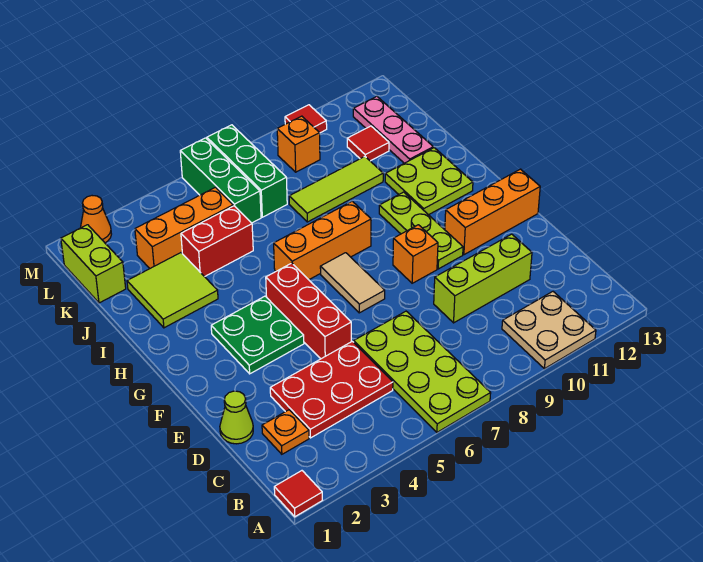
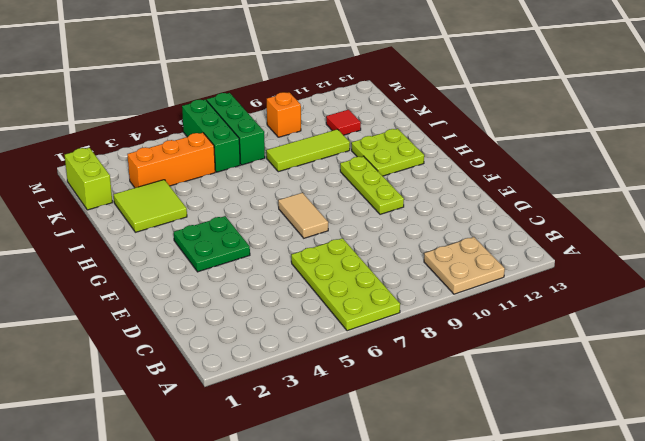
none -> red 1x1 tile [274,471,322,517]
none -> orange 1x1 plate [262,410,309,454]
none -> red 2x3 plate [270,341,393,438]

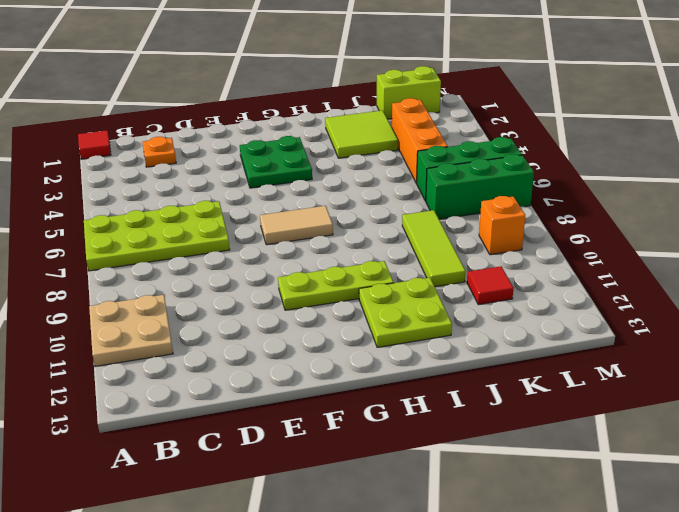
none -> red 2x3 plate [270,341,393,438]
none -> lime 1x1 cone [220,391,253,444]
none -> lime 1x3 brick [434,234,532,323]

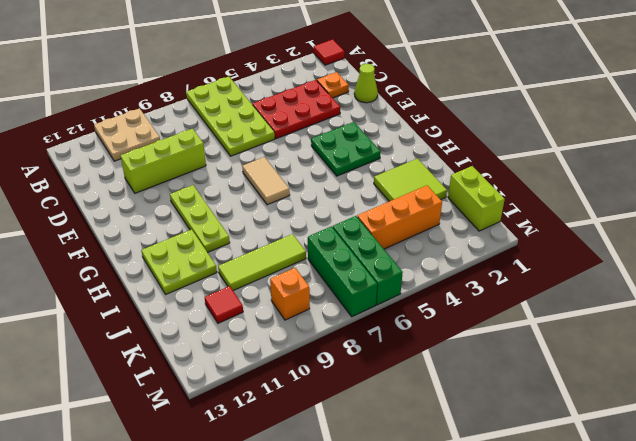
none -> red 1x3 brick [266,263,351,359]
none -> orange 1x1 brick [393,225,438,283]
none -> orange 1x3 brick [445,169,540,255]

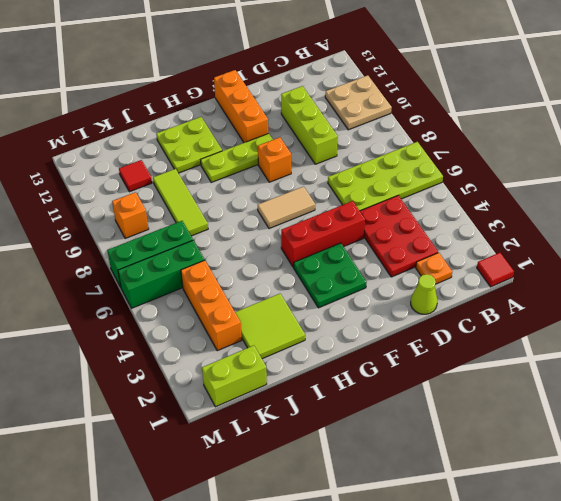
none -> orange 1x3 brick [274,201,371,280]
none -> red 1x2 brick [181,206,253,277]
none -> pink 1x3 plate [353,96,433,163]

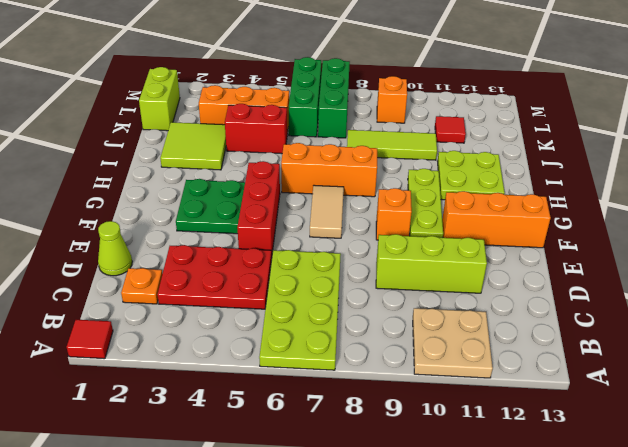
none -> pink 1x3 plate [353,96,433,163]
none -> orange 1x1 cone [81,196,111,243]
none -> red 1x1 tile [285,105,327,133]

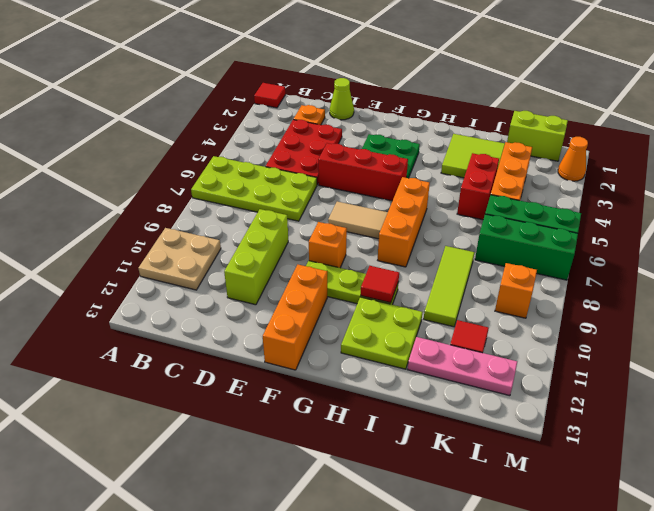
red 1x1 tile [361,266,399,303] -> red 1x1 tile moved to [285,105,327,133]

